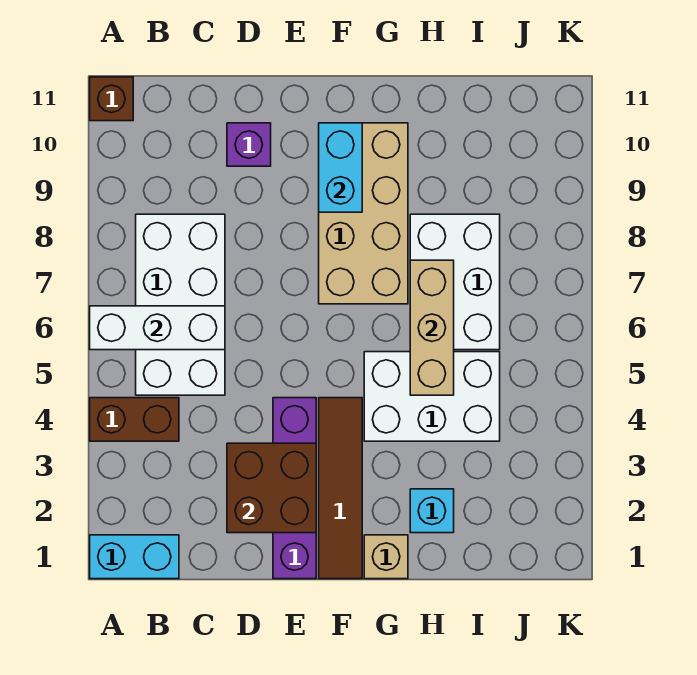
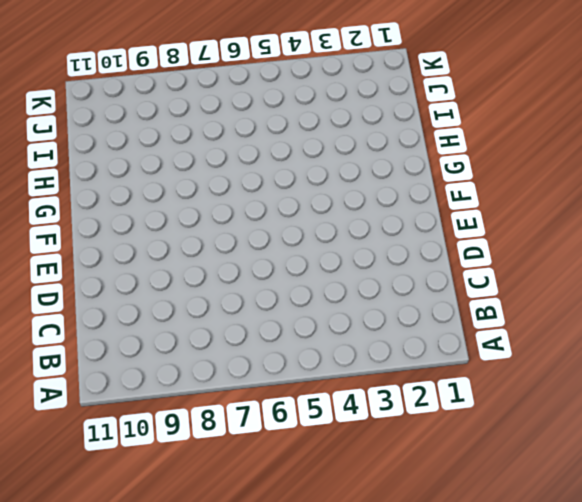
none -> cyan 1x2 brick [90,535,179,579]
none -> brown 1x2 brick [90,398,179,441]
none -> brown 1x1 brick [90,77,133,121]

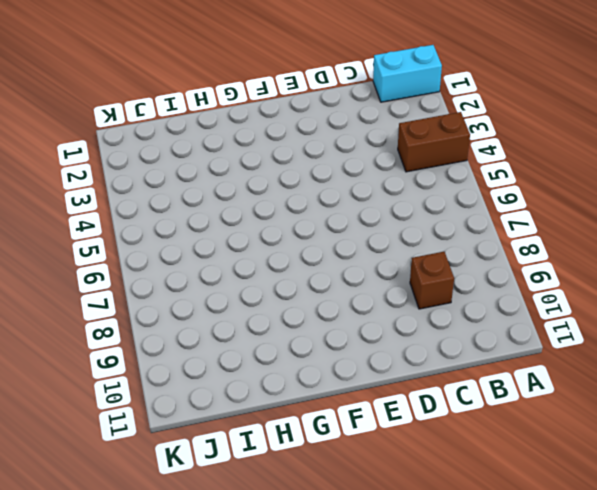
brown 1x1 brick [410,252,454,309] -> brown 1x1 brick moved to [90,77,133,121]
none -> white 2x4 brick [136,214,225,395]
none -> purple 1x1 brick [227,123,271,166]
none -> purple 1x4 brick [273,398,316,579]

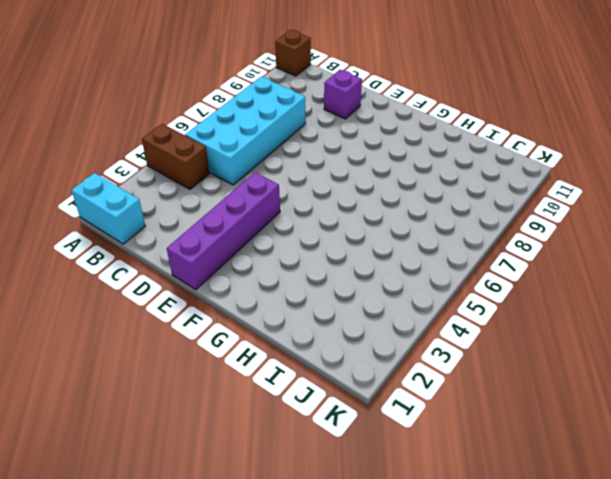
cyan 2x4 brick [185,77,306,185] -> white 2x4 brick [136,214,225,395]
none -> brown 1x4 tile [319,398,362,579]
none -> tan 2x4 brick [319,123,408,304]
none -> tan 1x1 brick [364,535,408,579]

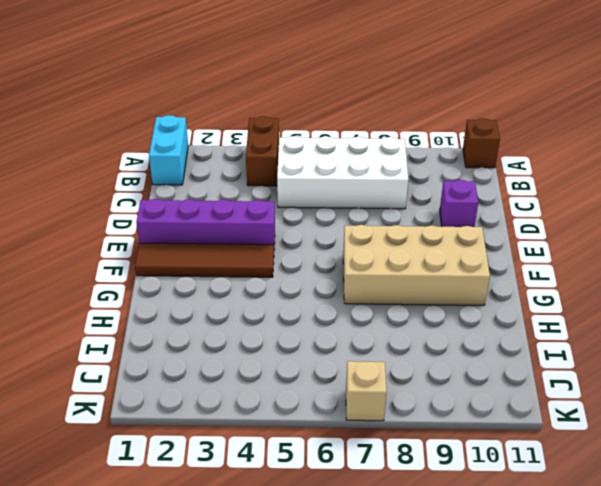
tan 1x1 brick [346,361,387,421] -> tan 1x1 brick moved to [364,535,408,579]
none -> white 2x3 brick [364,352,500,441]
none -> cyan 1x1 brick [410,489,454,533]
none -> white 2x3 brick [410,214,500,350]

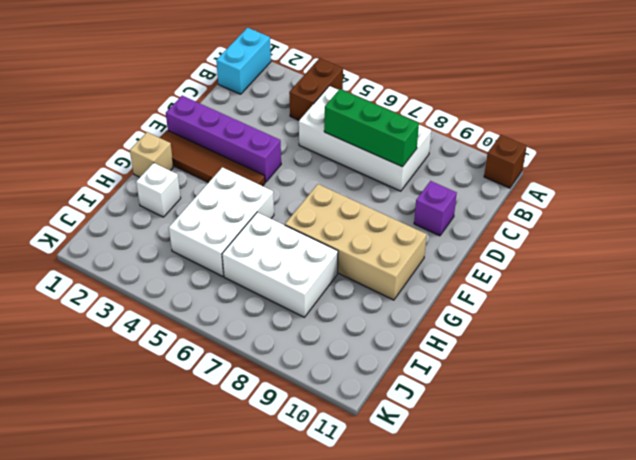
green 1x3 brick [324,89,419,167] -> white 1x3 brick [90,306,225,350]
white 1x1 brick [136,163,181,217] -> cyan 1x1 brick [410,489,454,533]
none -> brown 2x2 brick [227,443,316,533]
none -> cyan 1x2 brick [319,123,362,212]
none -> tan 1x3 brick [410,260,454,395]

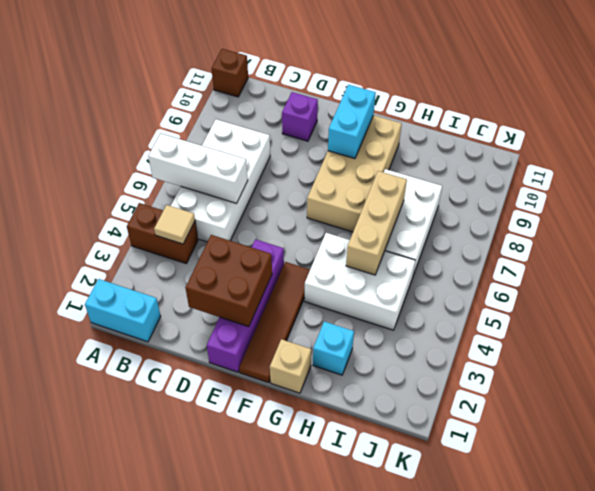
tan 1x1 tile [154,205,195,244] -> none

